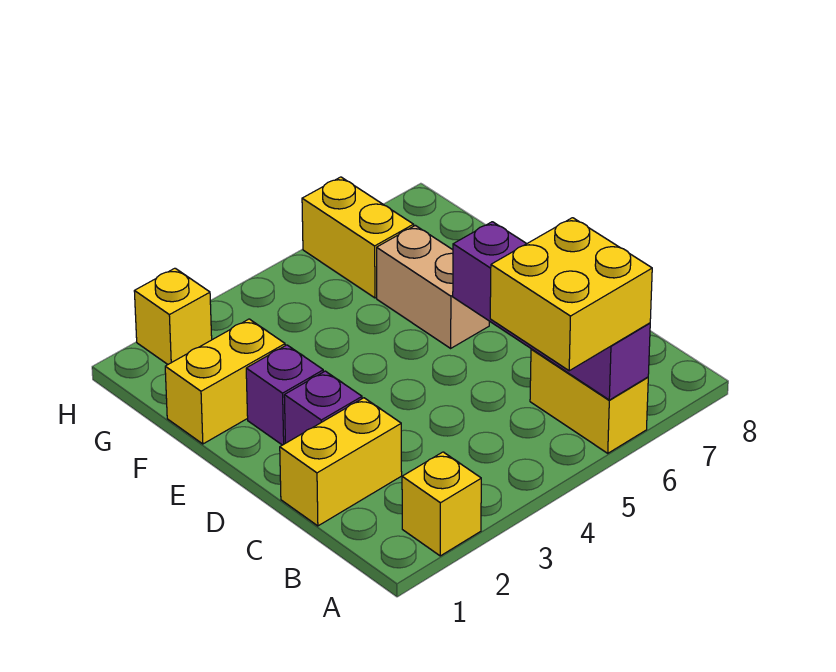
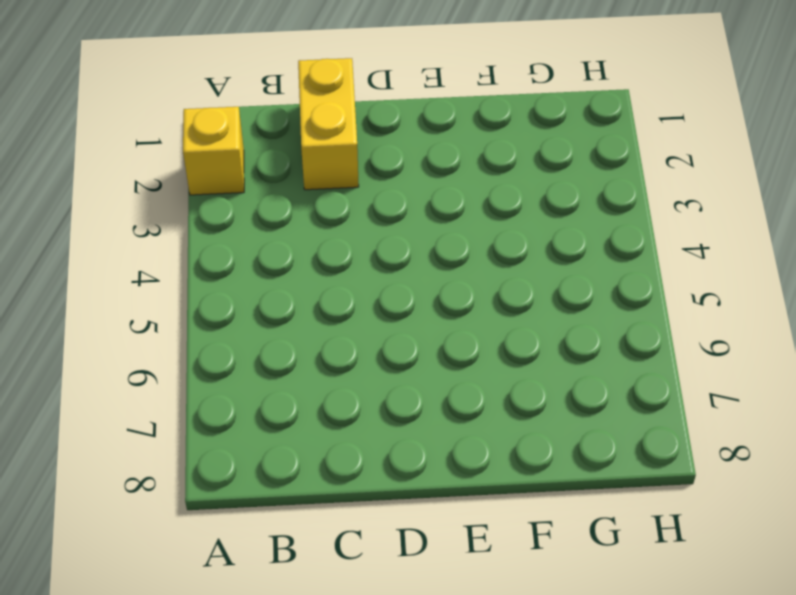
none -> yellow 1x2 brick [530,349,648,453]
none -> purple 1x1 brick [284,371,362,443]

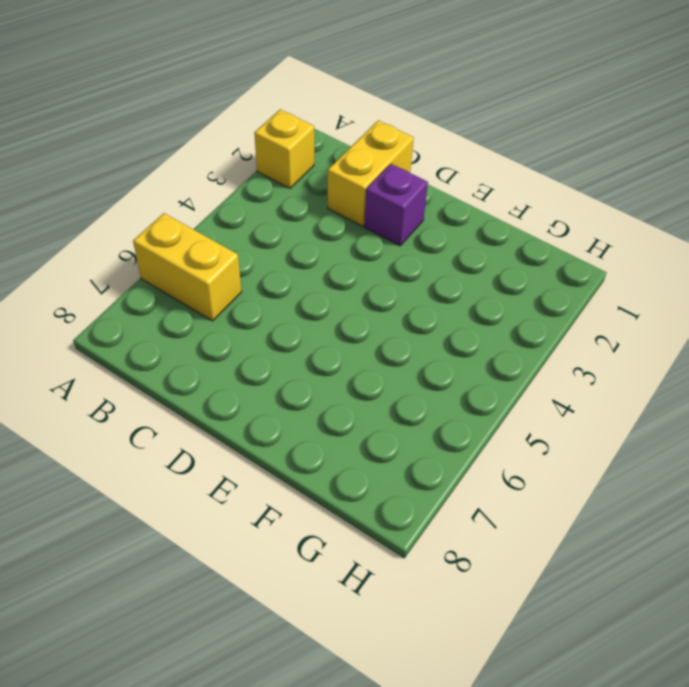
none -> purple 1x1 brick [246,345,323,445]
none -> tan 1x2 brick [377,225,489,348]

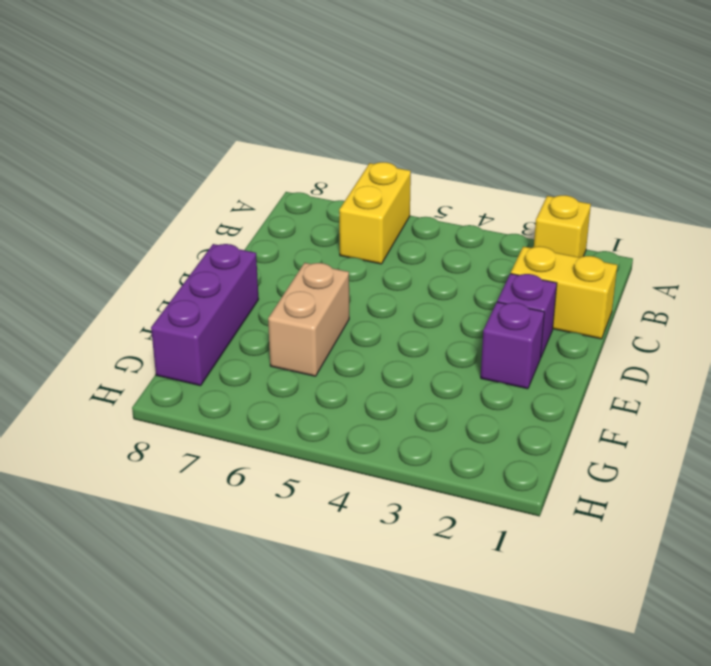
purple 1x3 brick [151,244,259,386] -> none
none -> yellow 1x2 brick [165,319,285,444]
none -> yellow 1x2 brick [302,177,414,298]

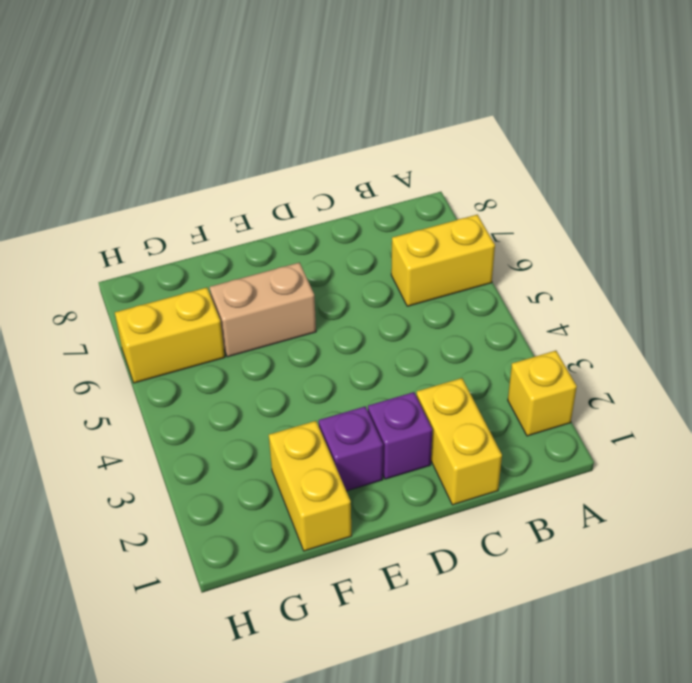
none -> yellow 1x1 brick [134,268,212,364]
none -> purple 1x4 brick [453,222,650,400]

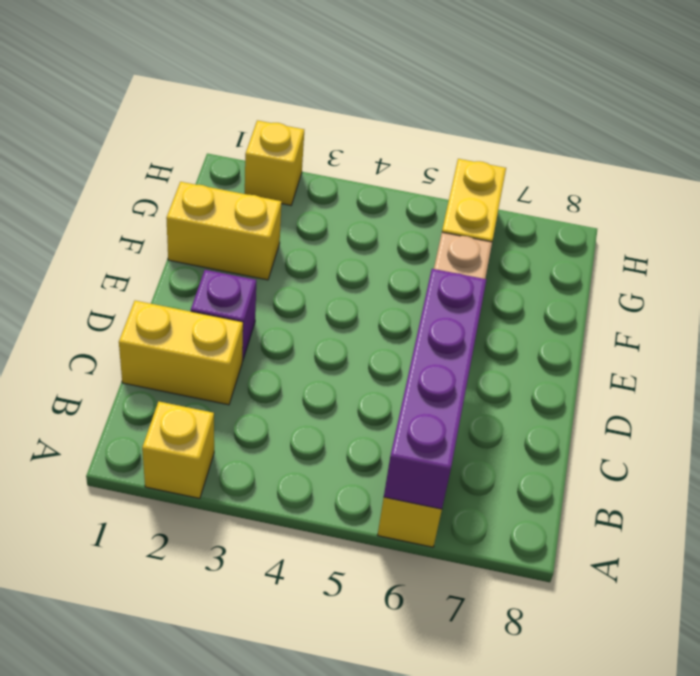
none -> purple 1x1 brick [246,345,323,445]
none -> yellow 2x2 brick [490,218,652,371]

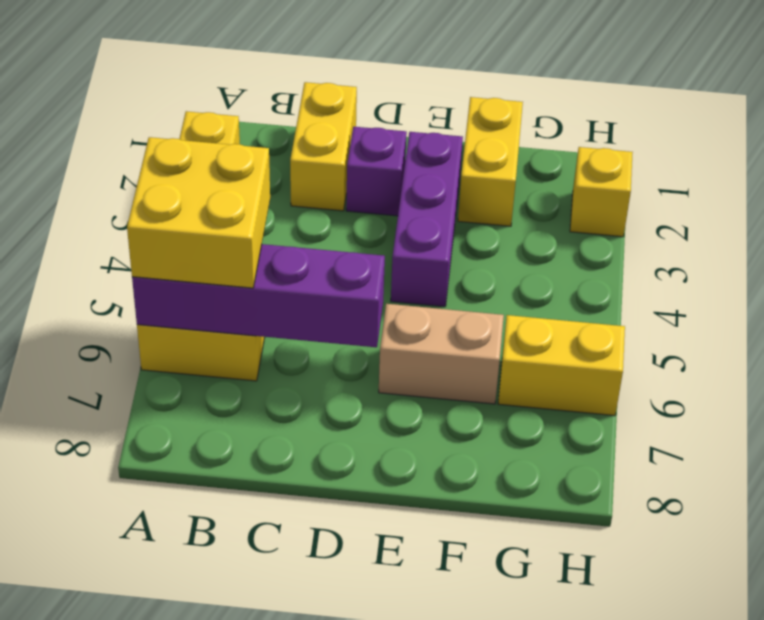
purple 1x3 brick [391,132,463,307] -> purple 1x1 brick [246,345,323,445]

